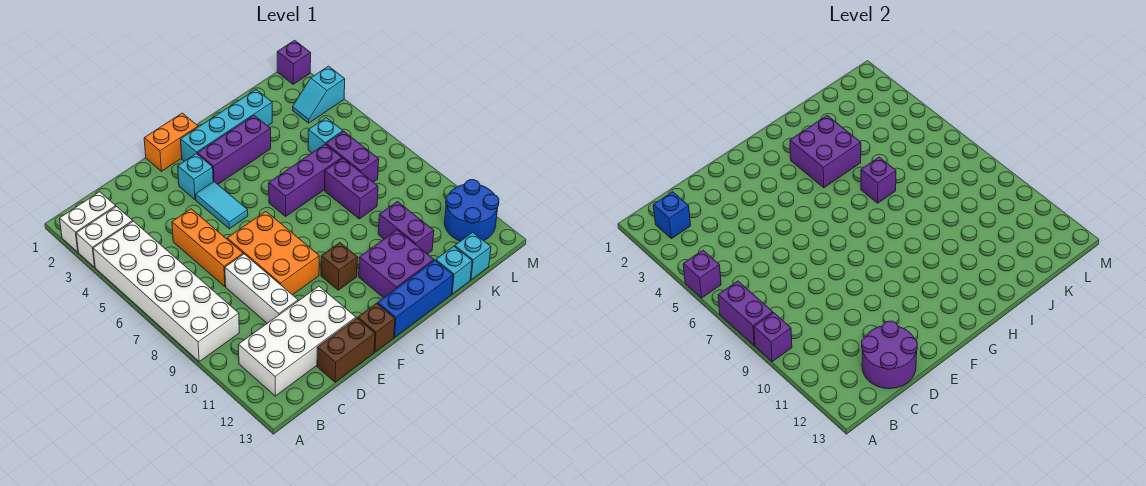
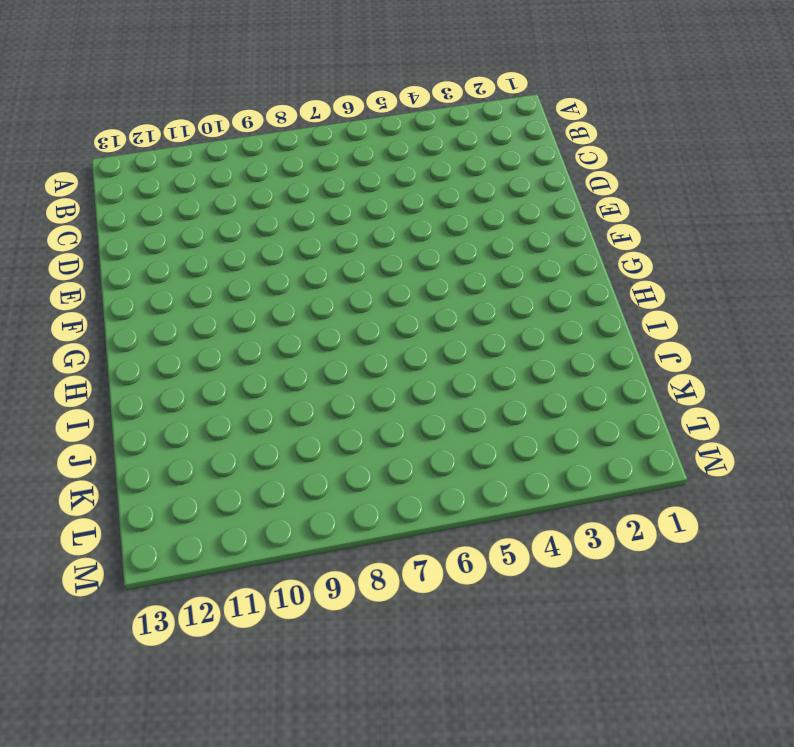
none -> white 1x2 brick [60,192,116,252]
none -> white 1x2 brick [76,207,133,267]
none -> white 2x6 brick [93,221,239,362]
none -> white 2x4 brick [238,286,356,396]

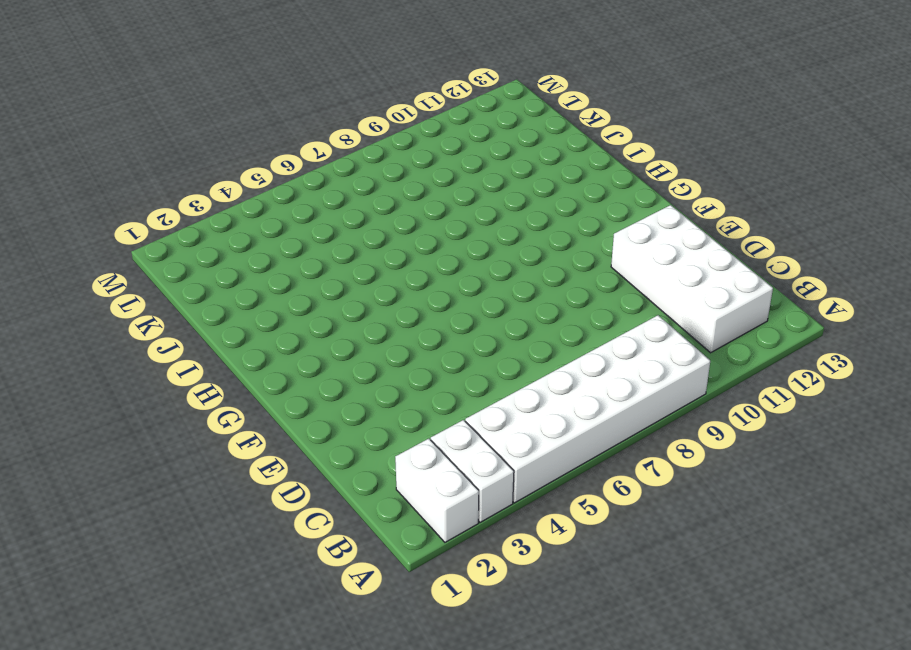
none -> orange 1x3 brick [172,209,243,286]
none -> white 1x3 brick [225,254,298,323]
none -> brown 1x2 brick [317,318,375,382]
none -> orange 2x3 brick [227,212,319,295]

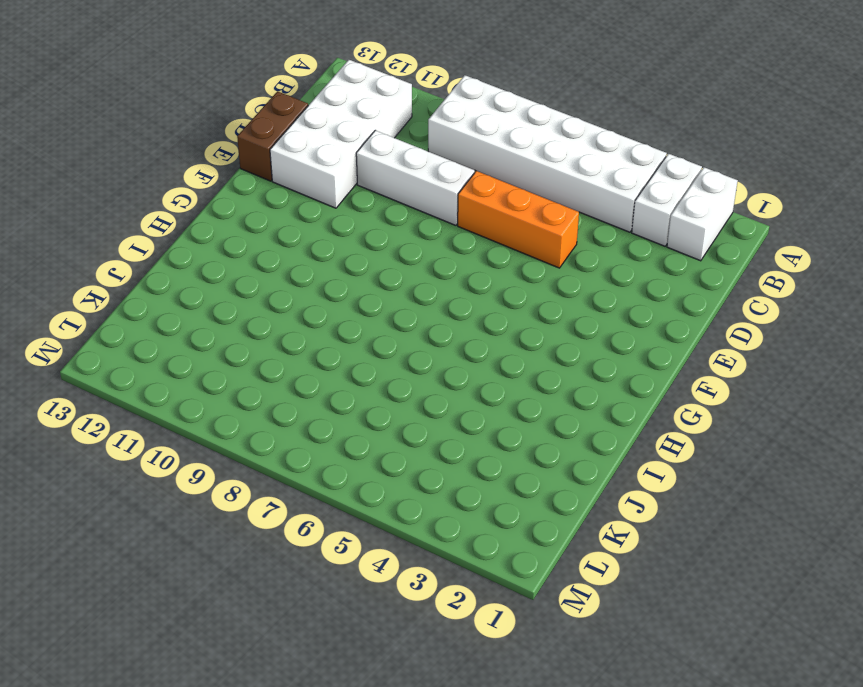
none -> orange 2x3 brick [227,212,319,295]
none -> orange 1x2 brick [144,113,198,171]
none -> cyan 1x1 brick [178,154,213,200]
none -> cyan 1x2 tile [196,182,248,229]

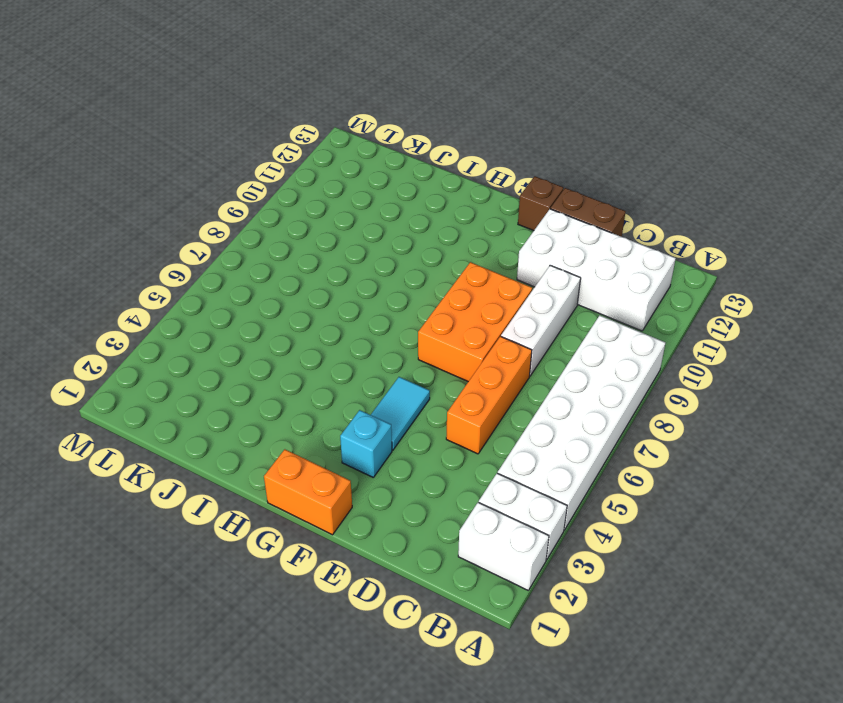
none -> cyan 1x4 brick [181,90,272,161]
none -> purple 1x3 brick [197,116,271,184]
none -> brown 1x1 brick [321,243,358,290]
none -> blue 1x3 brick [378,260,453,337]

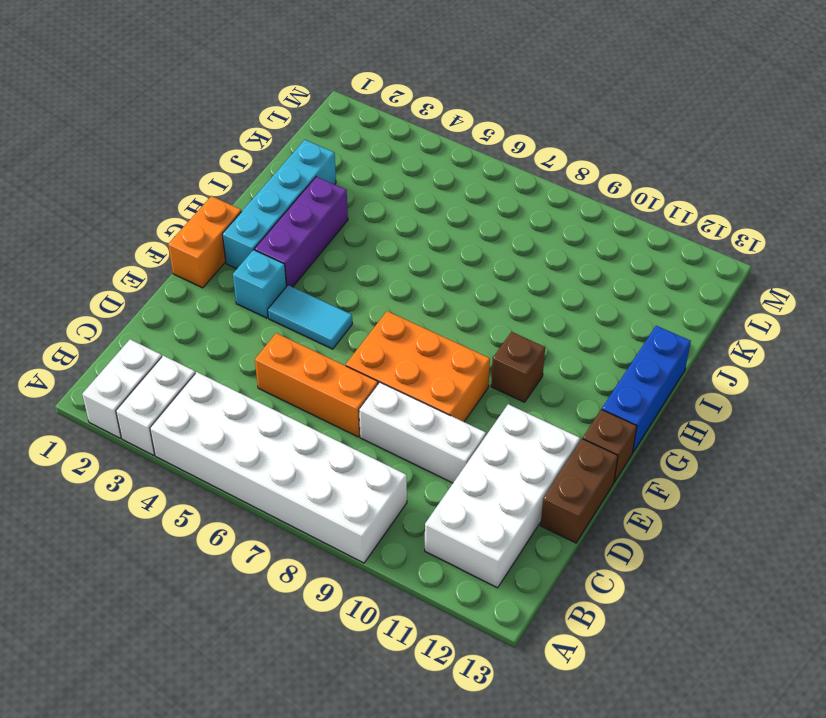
none -> purple 1x3 brick [269,144,342,216]
none -> purple 2x2 brick [359,230,434,298]
none -> purple 1x2 brick [324,158,378,219]
none -> purple 1x2 brick [378,202,434,254]

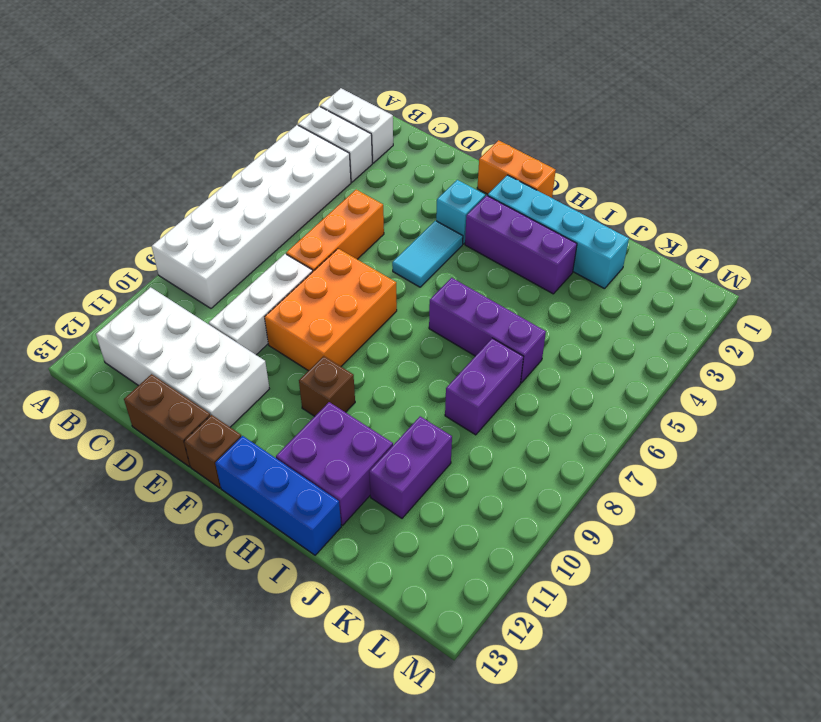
none -> cyan 1x1 brick [436,246,472,294]
none -> cyan 1x1 brick [308,118,343,153]
none -> purple 1x2 brick [326,132,379,182]
none -> cyan 1x1 brick [455,232,491,280]

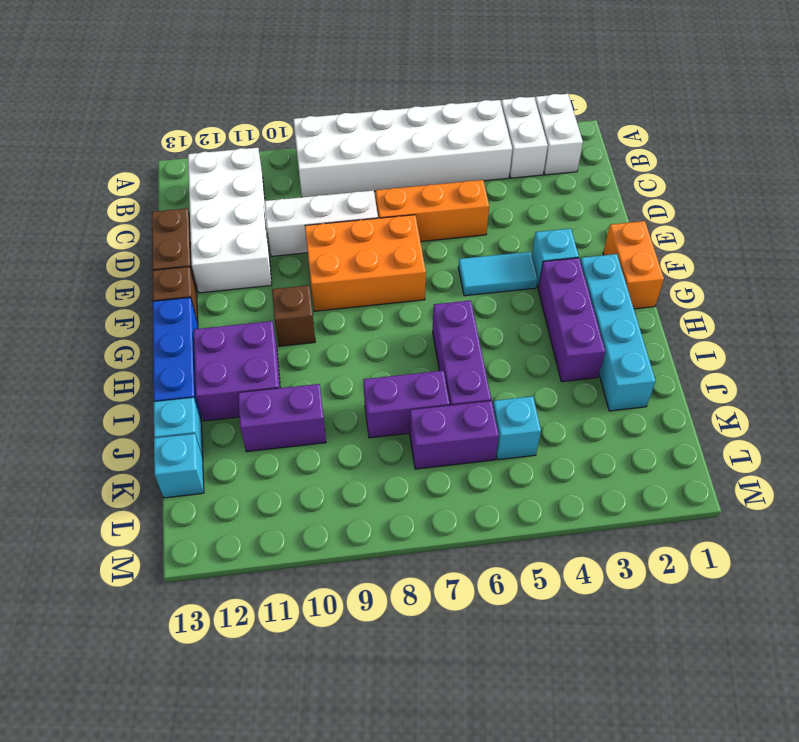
none -> cyan 1x2 slope [293,66,345,123]
none -> blue 2x2 round brick [445,180,499,241]
none -> purple 1x1 brick [277,40,311,84]
none -> purple 1x1 brick [683,250,721,298]

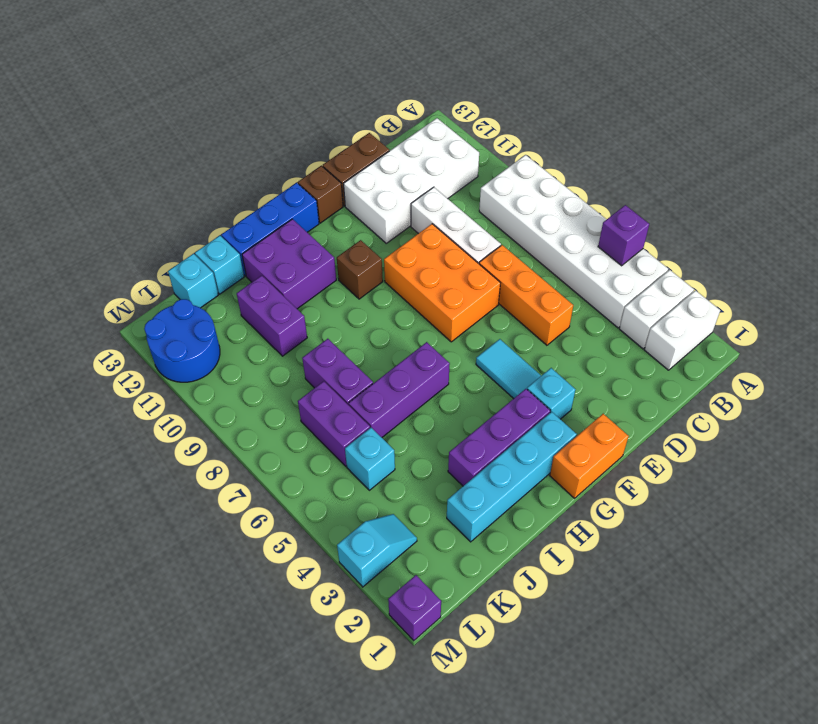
none -> purple 1x2 brick [718,281,773,345]
none -> purple 1x1 brick [754,313,792,362]
none -> blue 1x1 brick [653,192,691,239]
none -> purple 2x2 round brick [862,321,917,389]

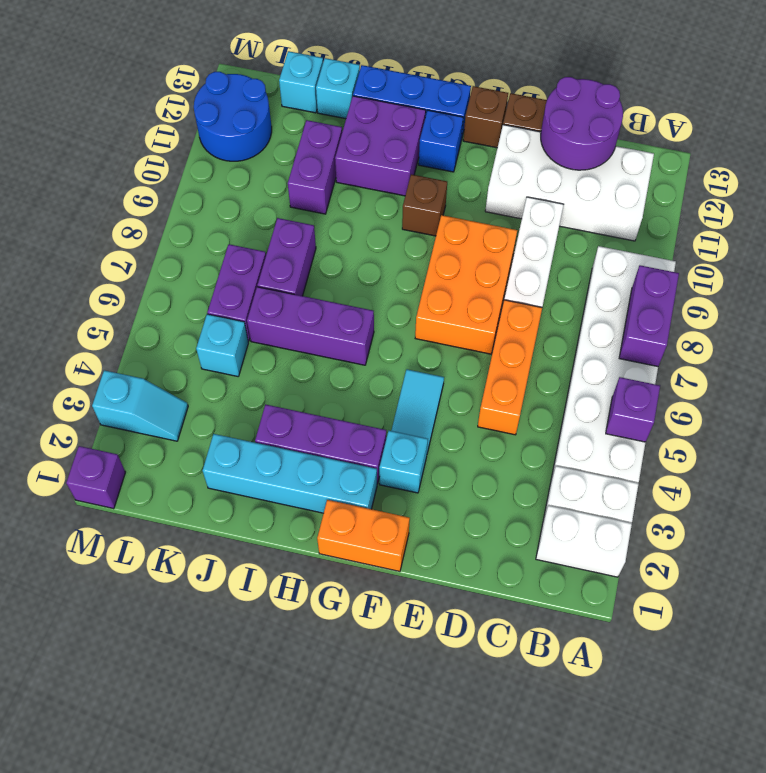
blue 1x1 brick [419,110,463,172] -> blue 1x1 brick moved to [653,192,691,239]
none -> purple 1x1 brick [754,313,792,362]
none -> purple 2x2 brick [790,116,861,188]
none -> purple 1x1 brick [861,157,896,203]

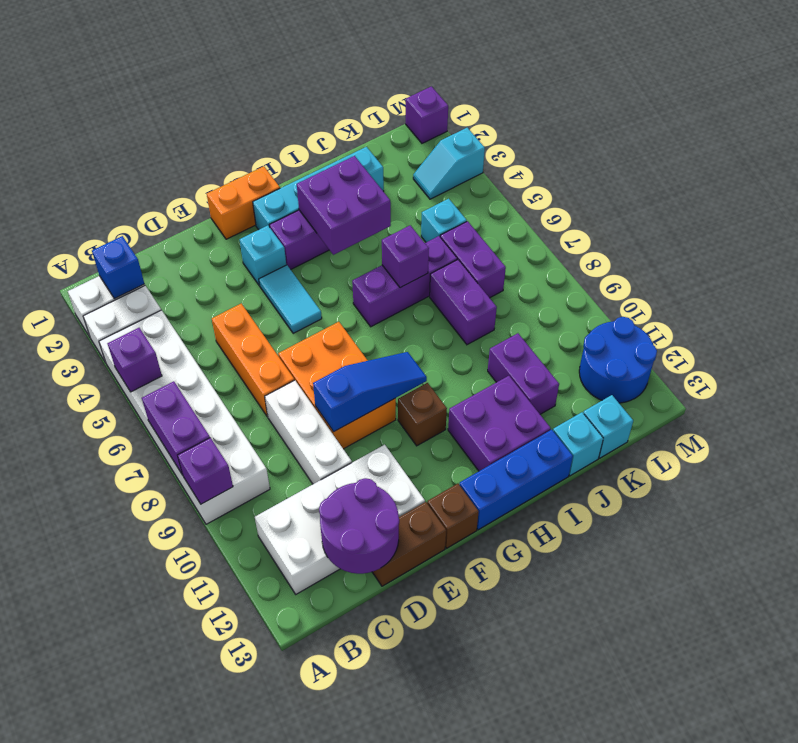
blue 1x3 slope [313,352,427,432] -> none

